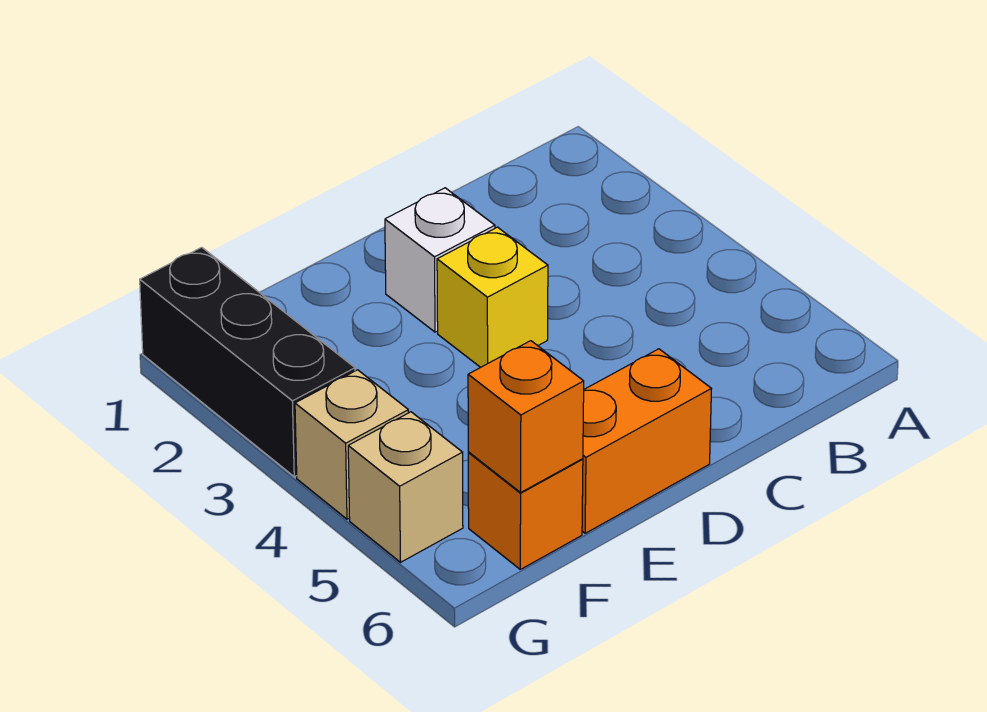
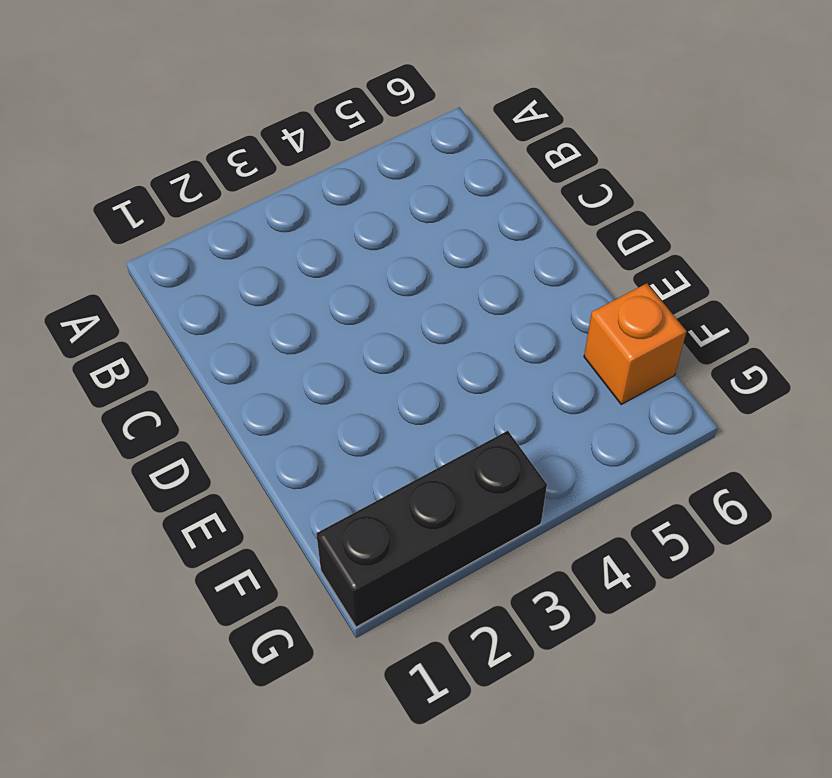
none -> white 1x1 brick [385,188,495,332]
none -> yellow 1x1 brick [437,227,548,367]

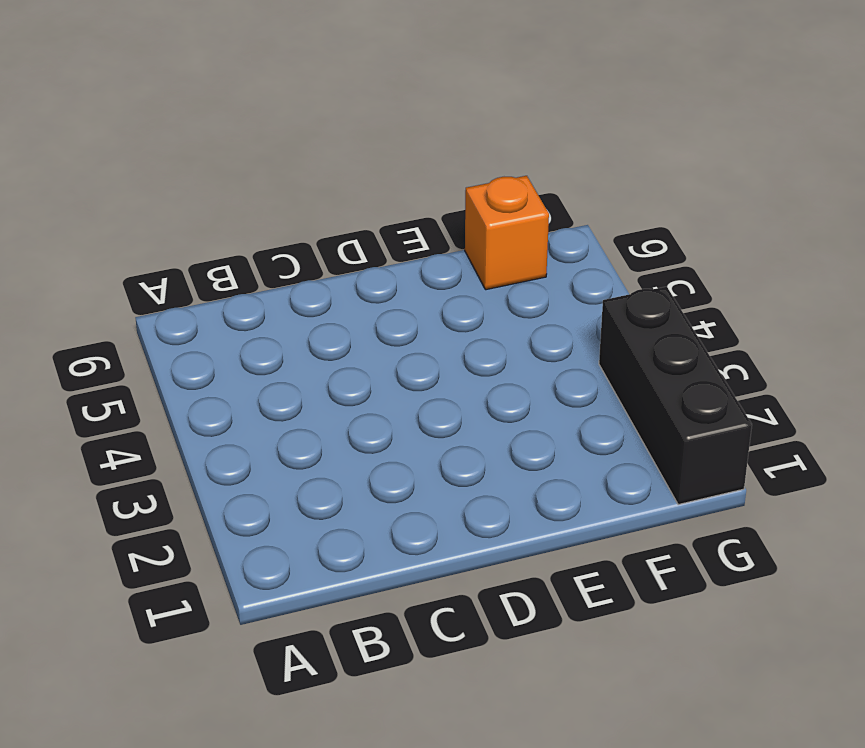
none -> white 1x1 brick [385,188,495,332]
none -> yellow 1x1 brick [437,227,548,367]

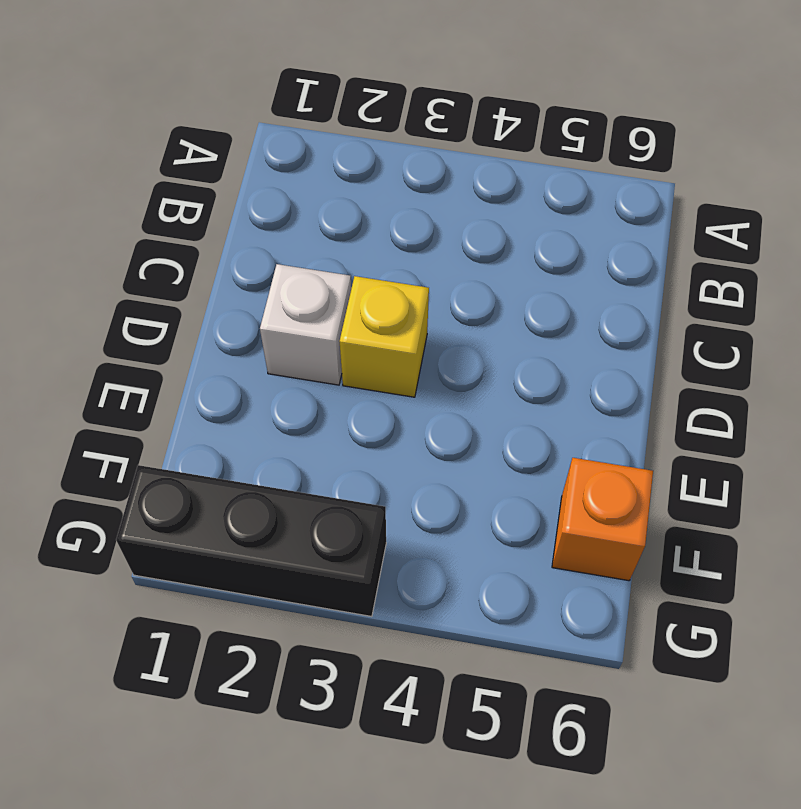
none -> orange 1x2 brick [582,349,711,533]
none -> tan 1x1 brick [295,370,408,519]

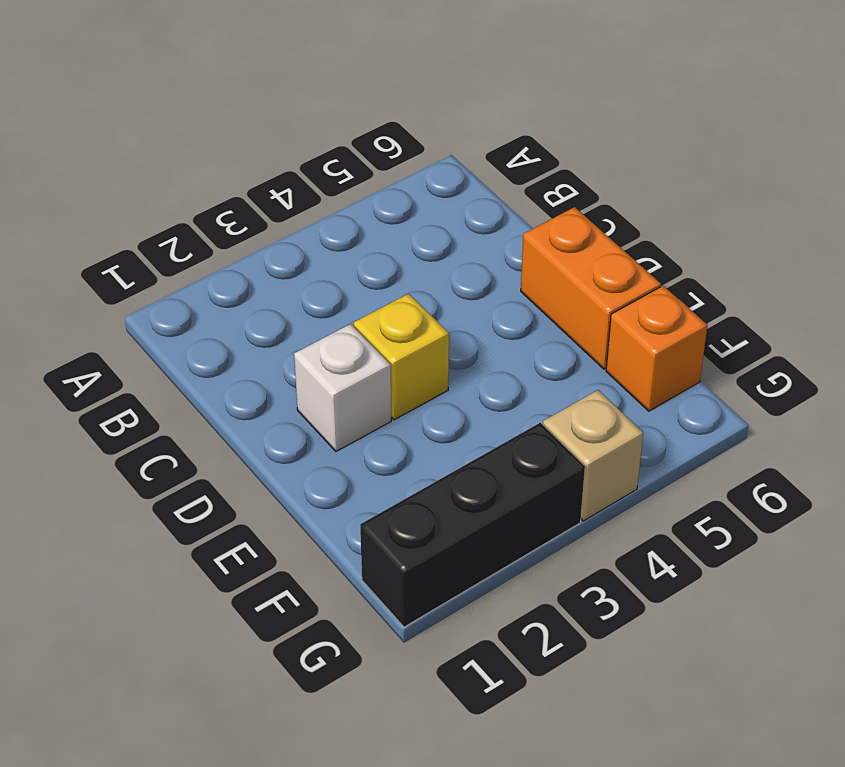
none -> tan 1x1 brick [348,412,463,562]
none -> orange 1x1 brick [468,341,584,492]

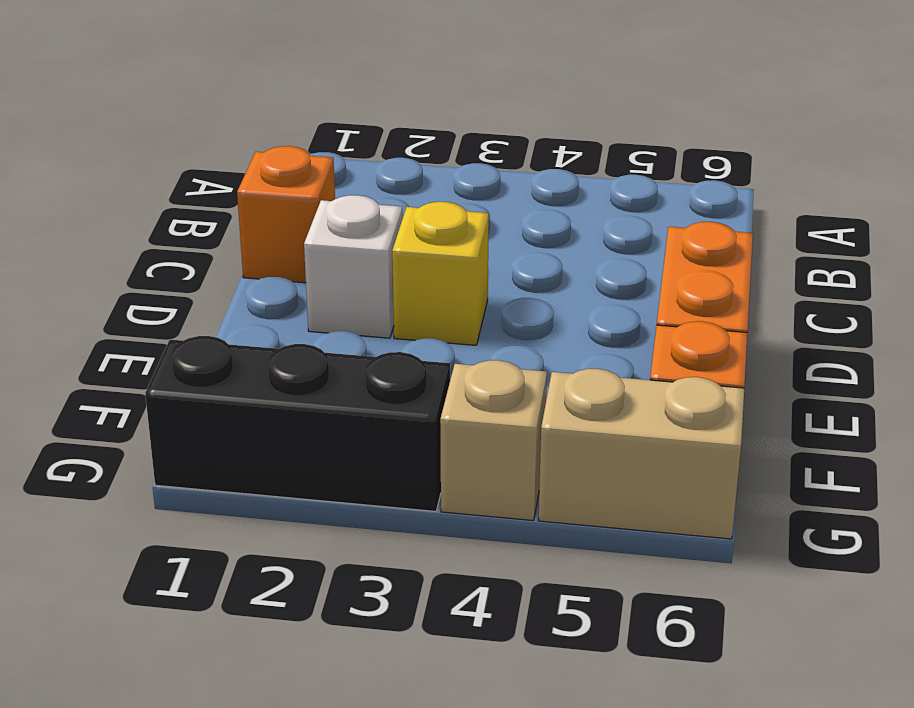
orange 1x1 brick [237,146,335,283] -> orange 1x1 brick moved to [468,341,584,492]
tan 1x2 brick [538,369,744,539] -> tan 1x1 brick [348,412,463,562]

